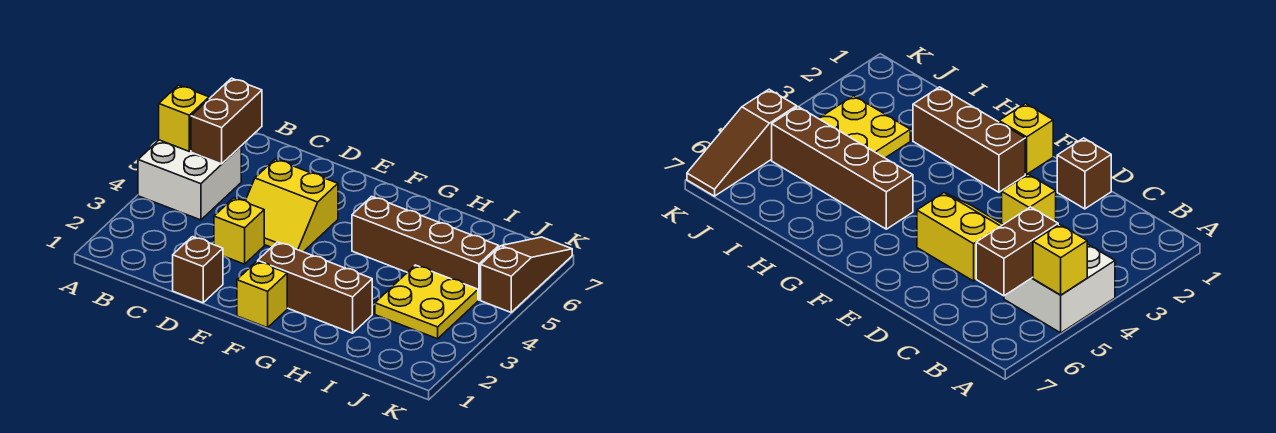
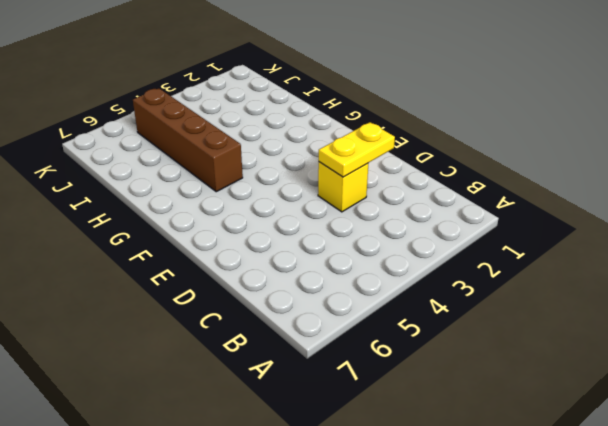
yellow 1x2 plate [319,122,395,177] -> none
none -> white 2x2 brick [138,140,241,220]
none -> brown 1x1 brick [173,237,223,303]

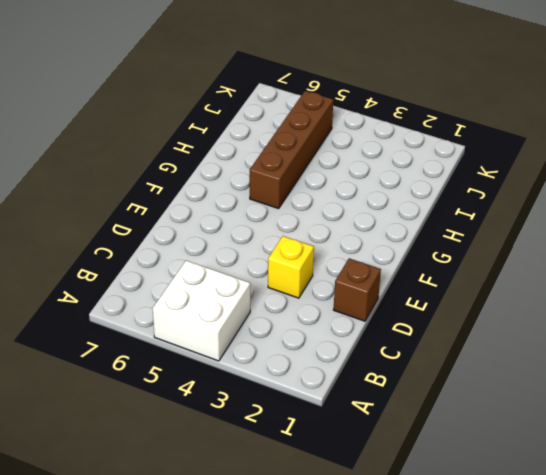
none -> yellow 2x2 slope [245,159,338,252]
none -> yellow 1x1 brick [237,261,287,328]

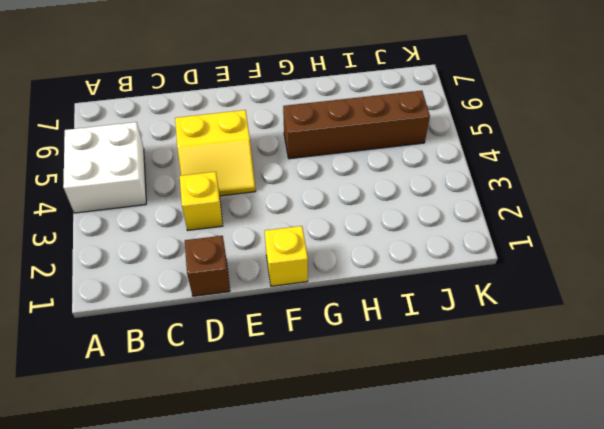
none -> brown 1x3 brick [258,242,372,333]
none -> yellow 2x2 plate [375,265,478,339]

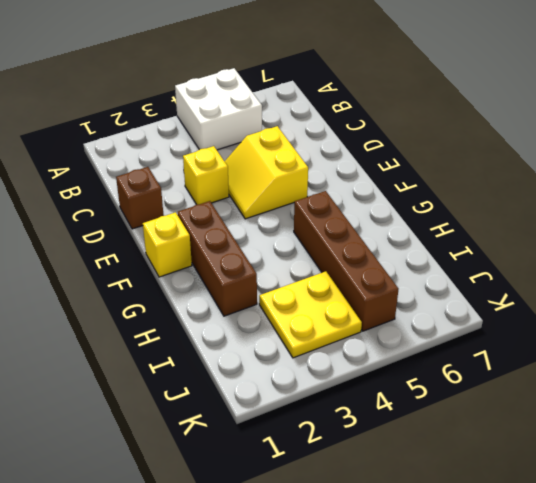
none -> brown 1x3 slope [481,237,572,312]
none -> yellow 1x1 brick [159,85,209,151]

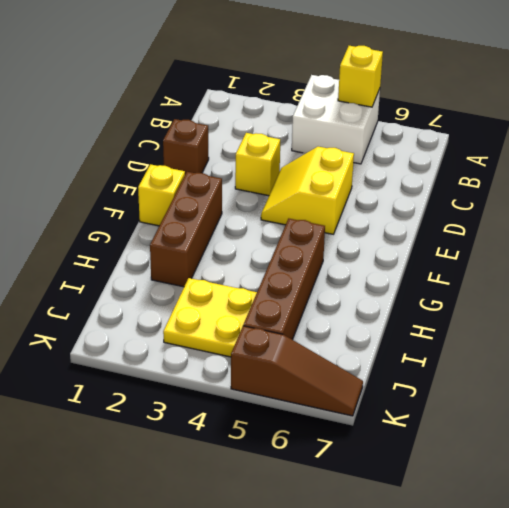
none -> brown 1x2 brick [191,78,262,164]

